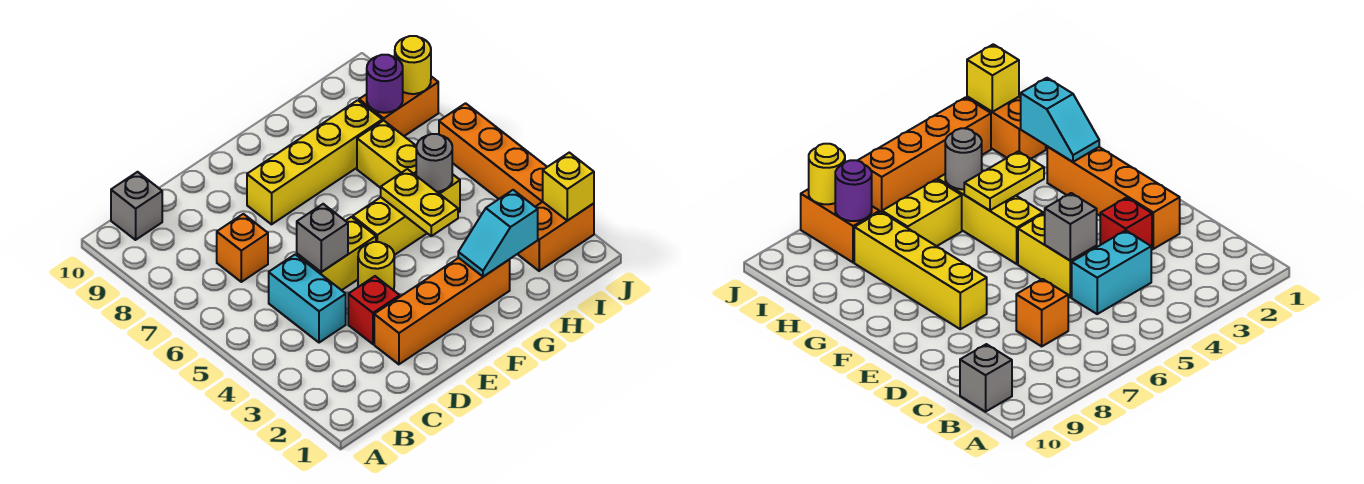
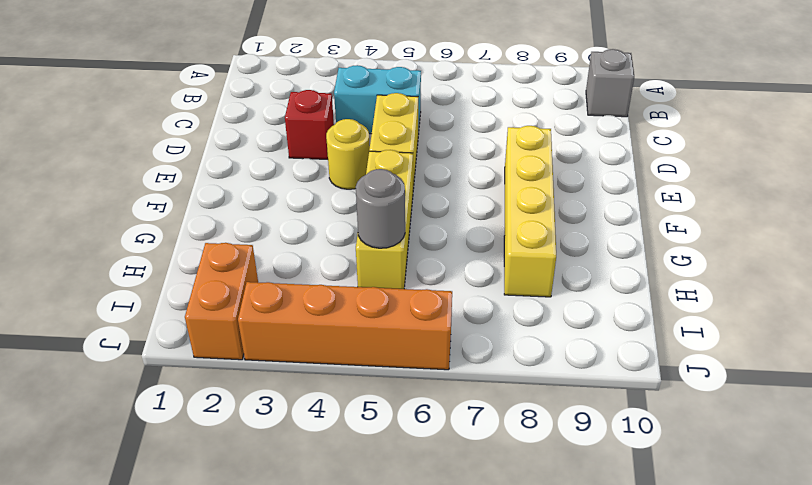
none -> orange 1x1 brick [217,214,268,282]
none -> orange 1x4 brick [374,258,510,364]
none -> yellow 1x2 brick [357,120,417,188]

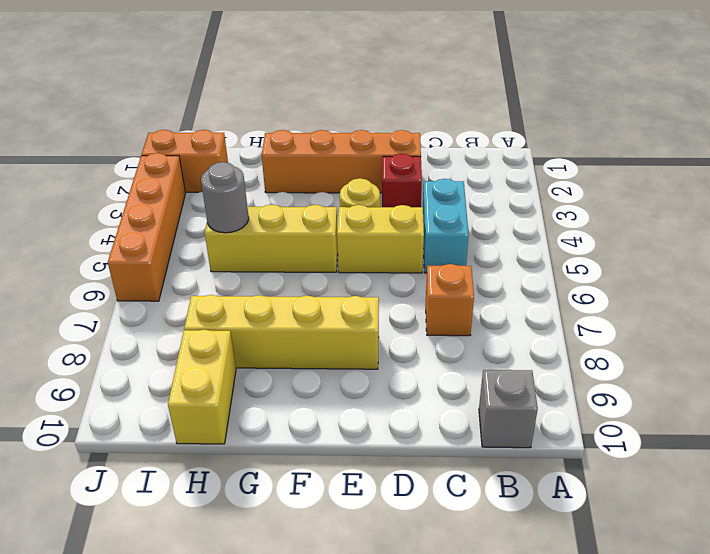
yellow 1x2 brick [168,330,236,444] -> yellow 1x2 brick moved to [357,120,417,188]
none -> orange 1x2 brick [359,77,438,136]
none -> grey 1x1 brick [297,204,348,272]
none -> cyan 1x2 slope [458,190,538,277]

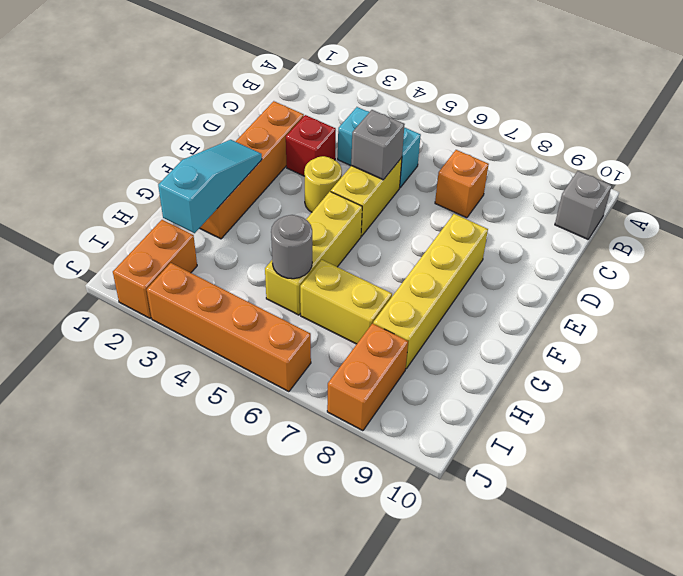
cyan 1x3 slope [158,140,262,233] -> cyan 1x2 slope [458,190,538,277]
none -> yellow 1x2 plate [381,169,458,236]
none -> purple 1x1 round brick [367,55,403,113]
none -> yellow 1x1 brick [543,153,594,221]

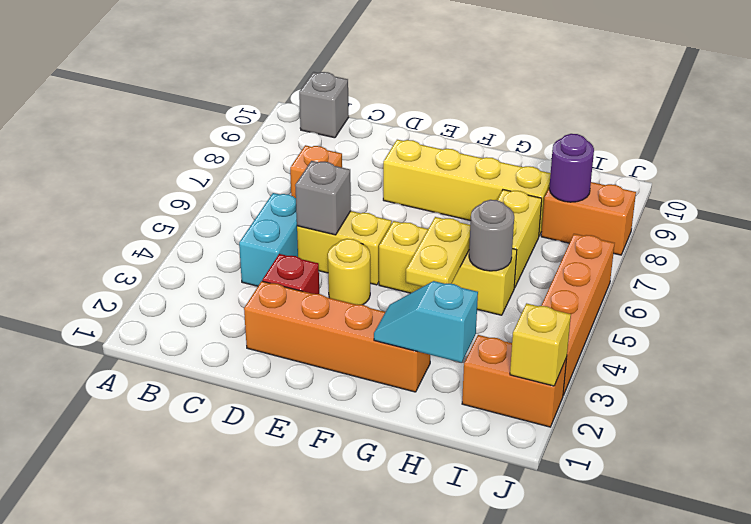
none -> yellow 1x1 round brick [395,36,431,94]

